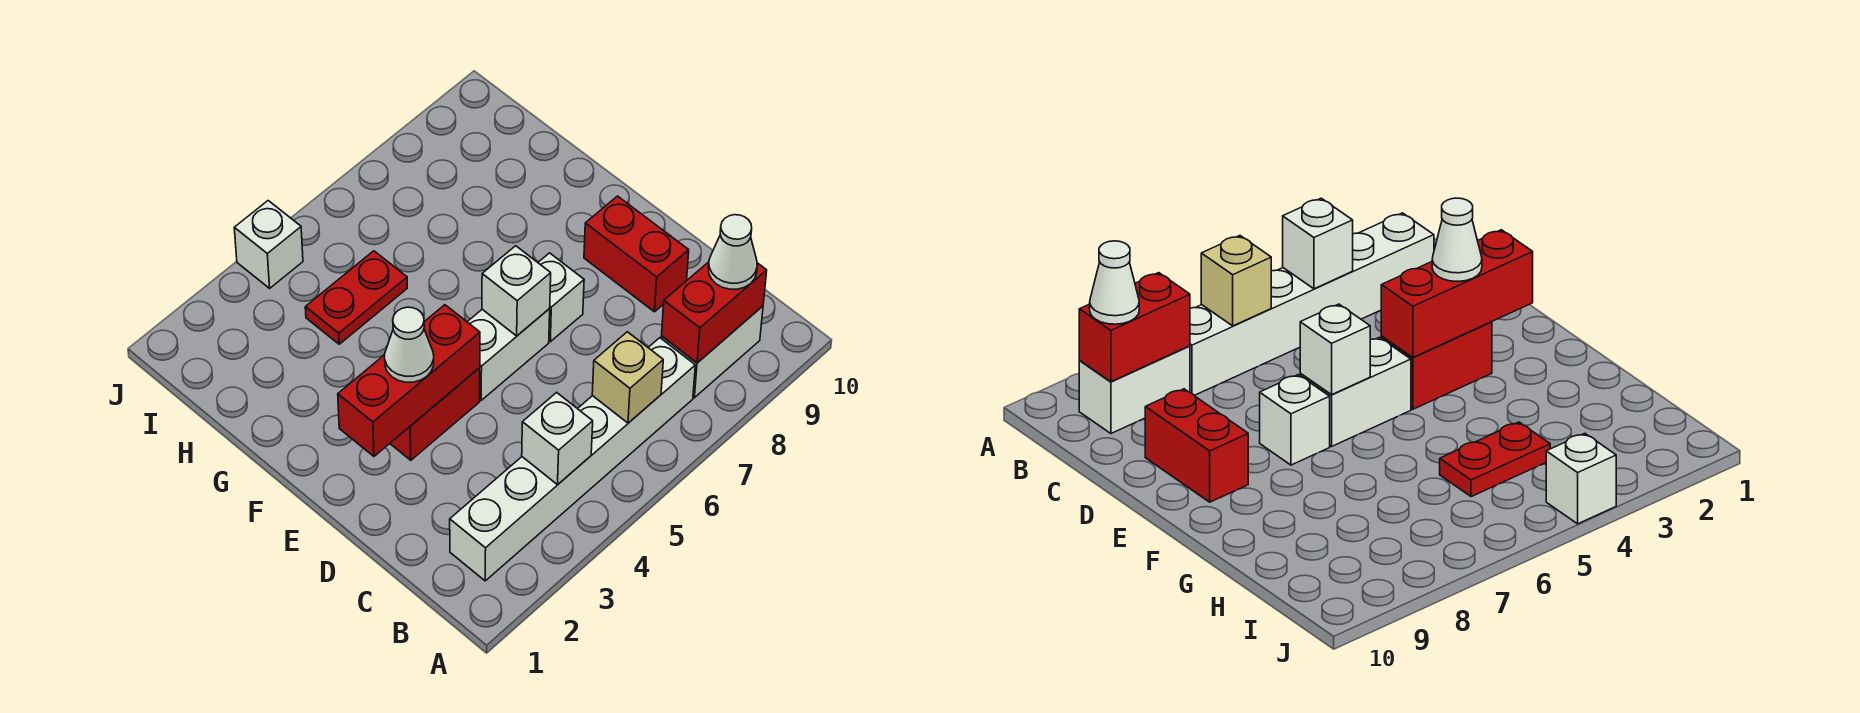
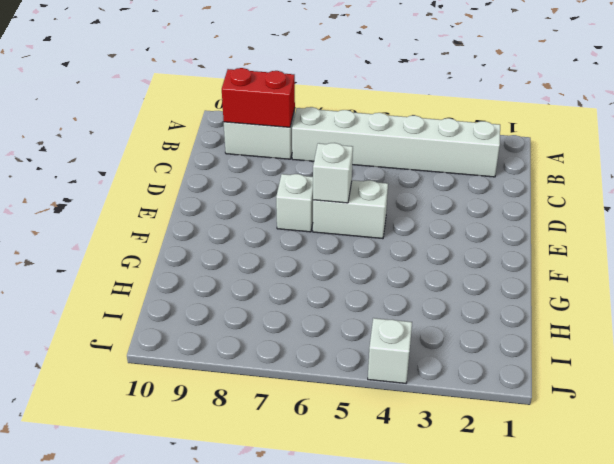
none -> red 1x2 brick [584,196,689,312]
none -> red 1x2 brick [390,368,480,460]
none -> red 1x2 plate [305,251,407,344]

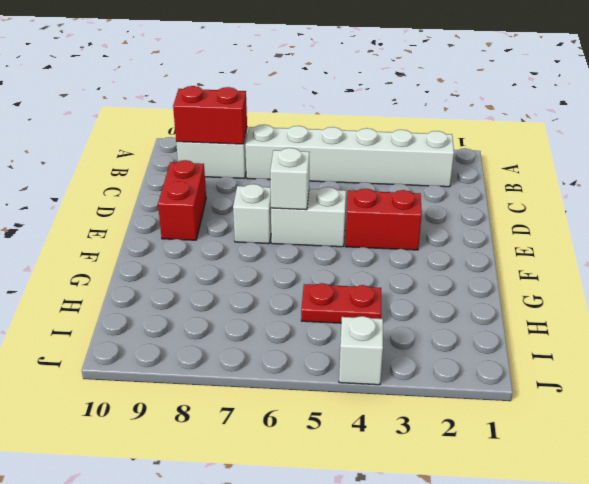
none -> white 1x1 brick [522,392,593,485]
none -> tan 1x1 brick [592,332,663,423]
none -> red 1x3 brick [338,305,480,456]

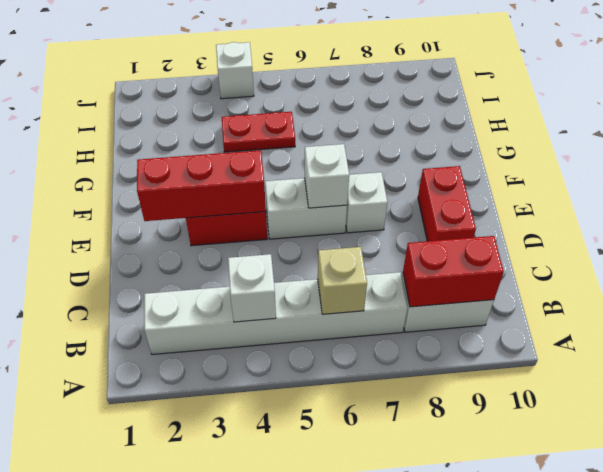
none -> white 1x1 cone [708,215,757,289]
none -> white 1x1 cone [384,307,434,382]

